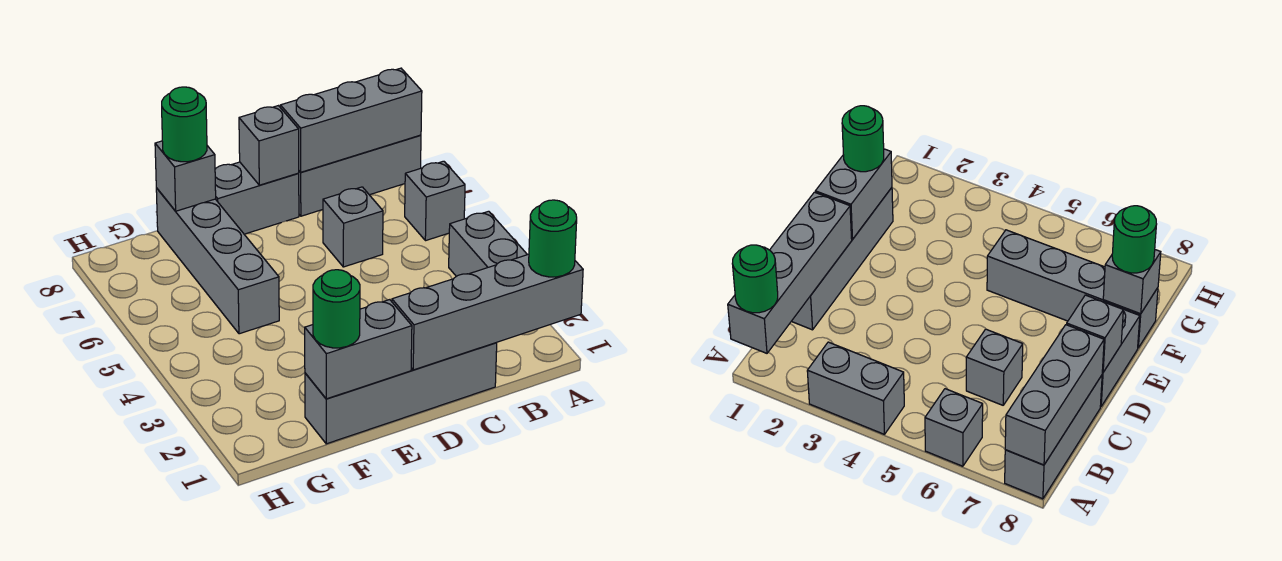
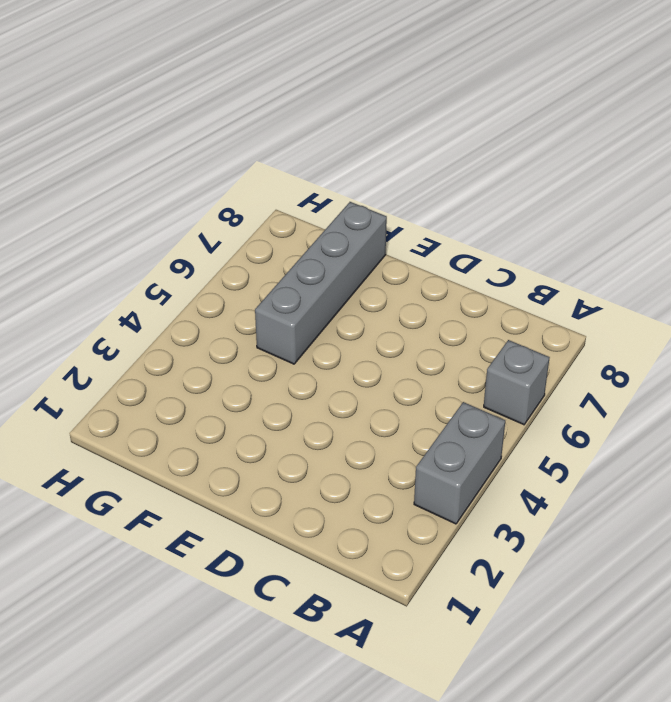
none -> grey 1x3 brick [298,135,421,216]
none -> grey 1x4 brick [305,343,497,444]
none -> grey 1x1 brick [323,187,383,267]

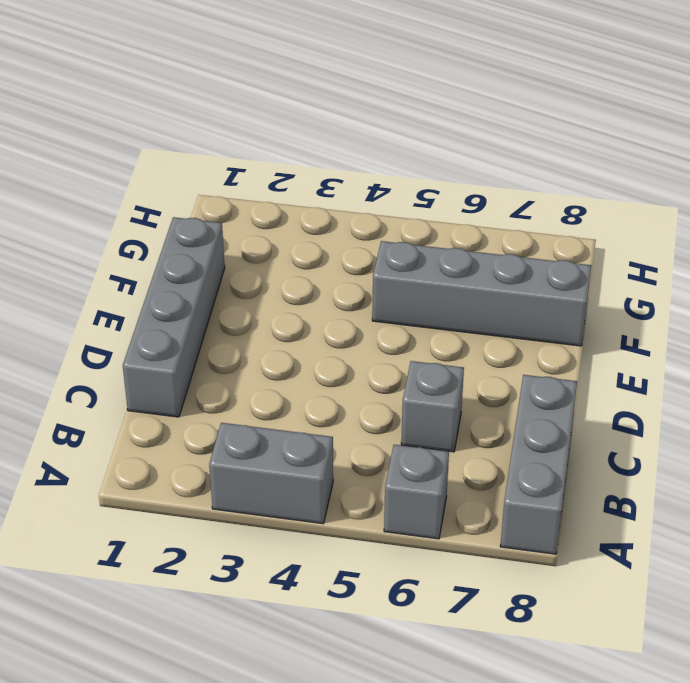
none -> grey 1x2 brick [215,162,299,234]
none -> grey 1x4 brick [392,254,583,370]
none -> grey 1x3 brick [280,68,422,172]

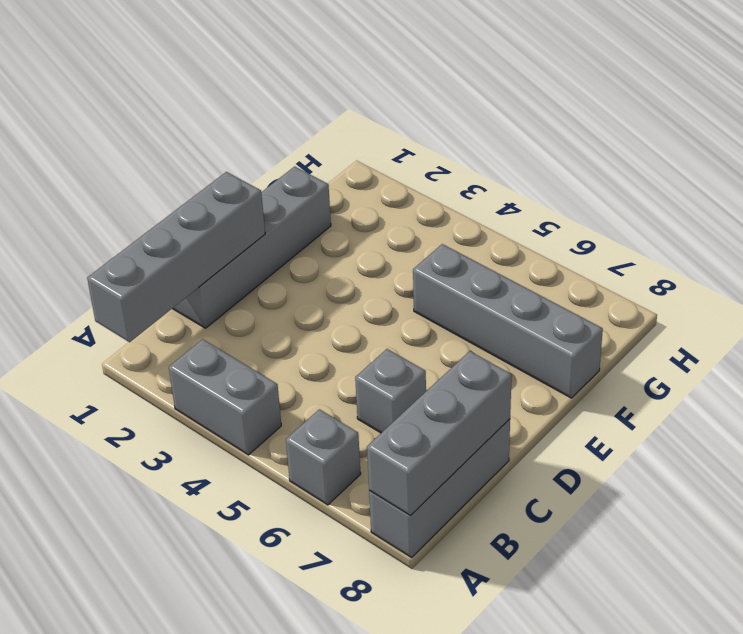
none -> grey 1x2 brick [215,162,299,234]
none -> grey 1x1 brick [239,106,299,185]
none -> grey 1x2 brick [305,300,412,399]

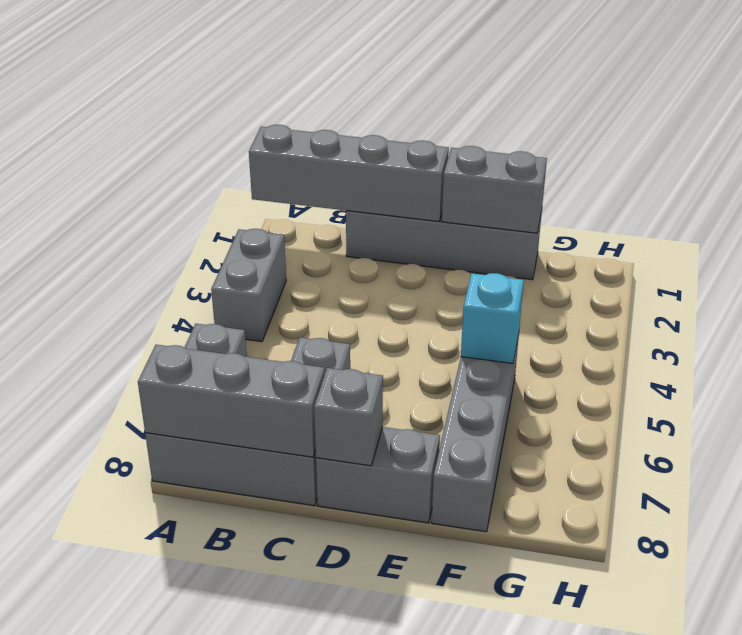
cyan 1x1 brick [461,273,524,363] -> none
none -> grey 1x1 brick [155,141,216,211]
none -> green 1x1 round brick [529,200,577,277]
none -> green 1x1 round brick [313,270,360,348]

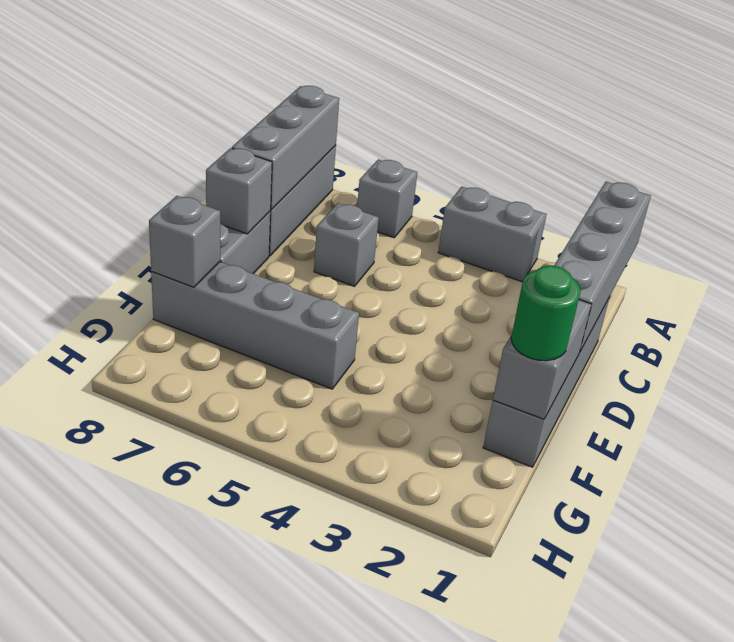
none -> green 1x1 round brick [529,200,577,277]
none -> green 1x1 round brick [162,87,207,162]

